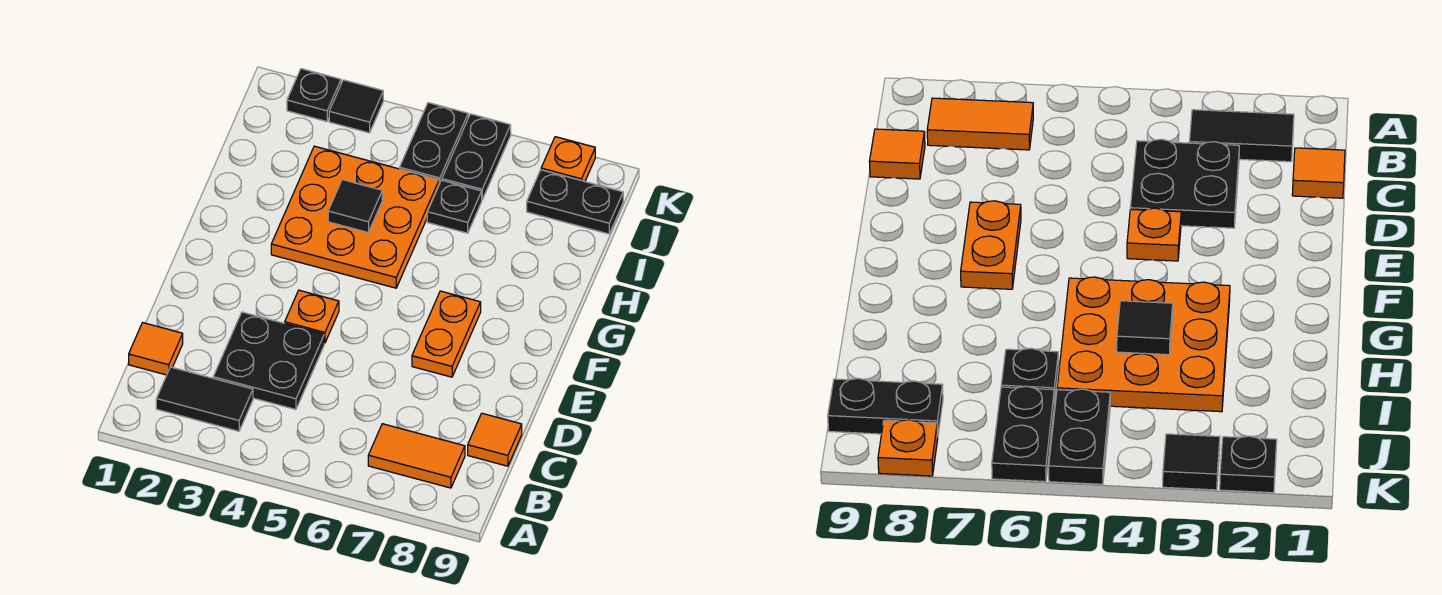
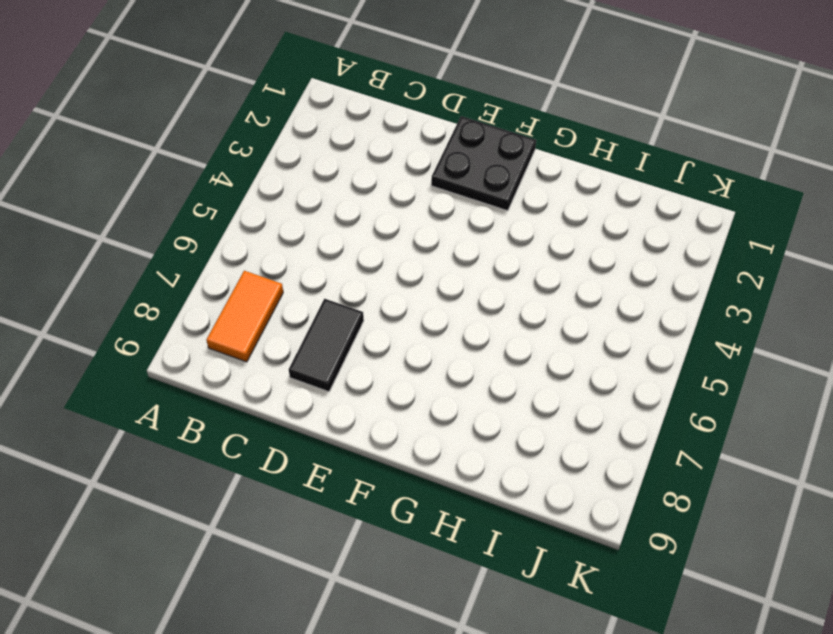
black 1x2 tile [289,299,364,392] -> black 1x2 tile moved to [156,367,253,431]
black 2x2 plate [431,116,536,211] -> black 2x2 plate moved to [213,312,324,410]
none -> orange 1x1 tile [129,323,183,375]
none -> orange 1x1 tile [468,413,522,466]
none -> orange 1x1 plate [285,290,339,343]

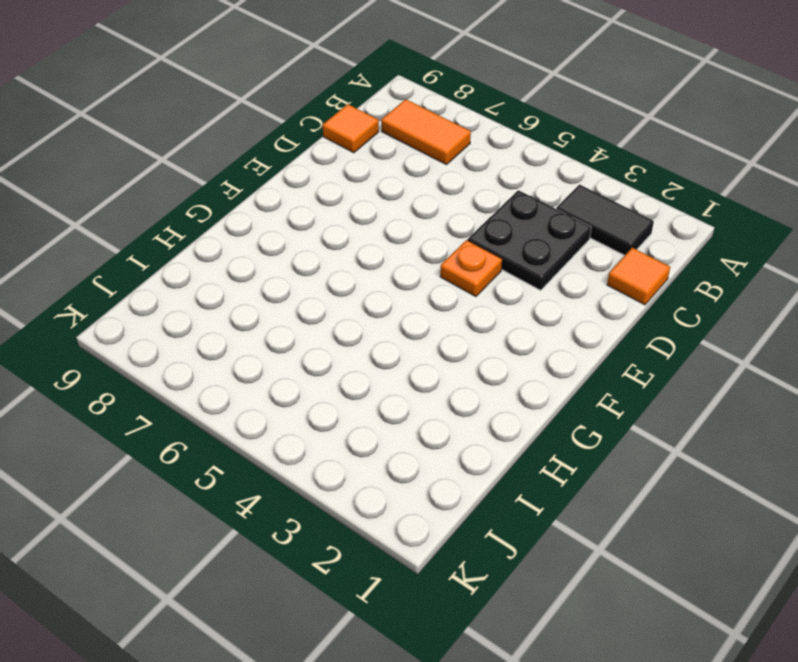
none -> orange 1x2 plate [412,291,481,377]
none -> orange 3x3 plate [271,146,439,288]
none -> black 1x1 plate [427,180,482,233]

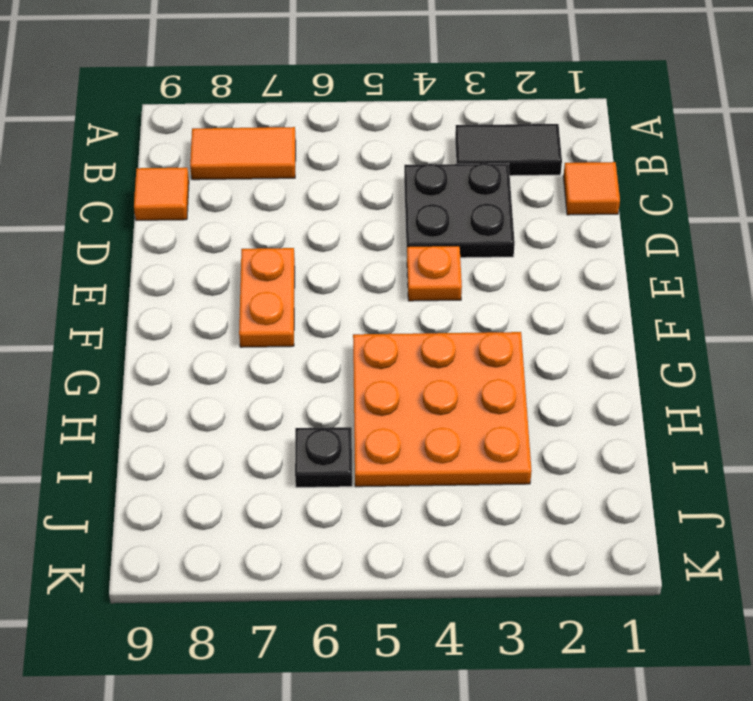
none -> black 1x2 plate [400,103,468,184]
none -> black 1x2 plate [442,114,511,199]
none -> black 1x2 plate [527,170,623,234]

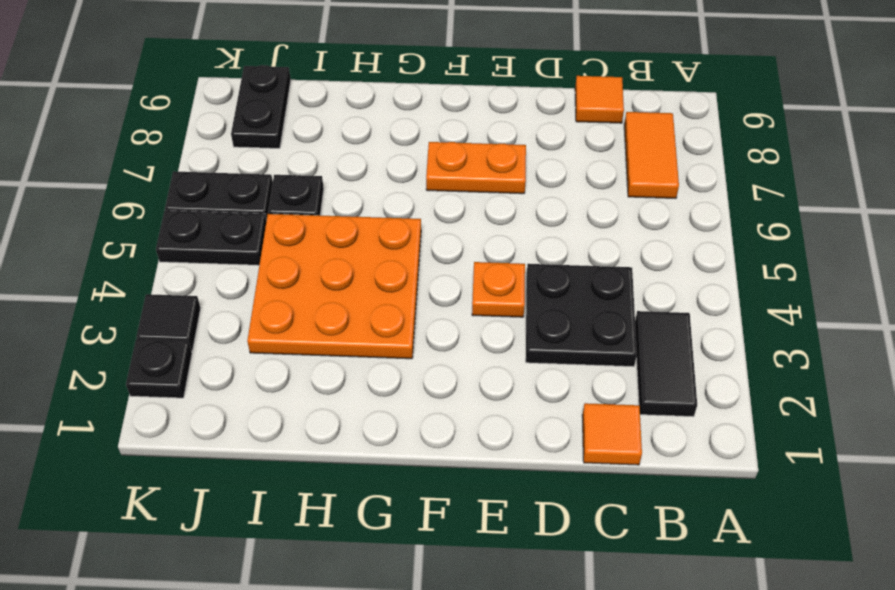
none -> orange 1x1 plate [541,137,595,181]
none -> black 1x1 tile [328,180,382,232]

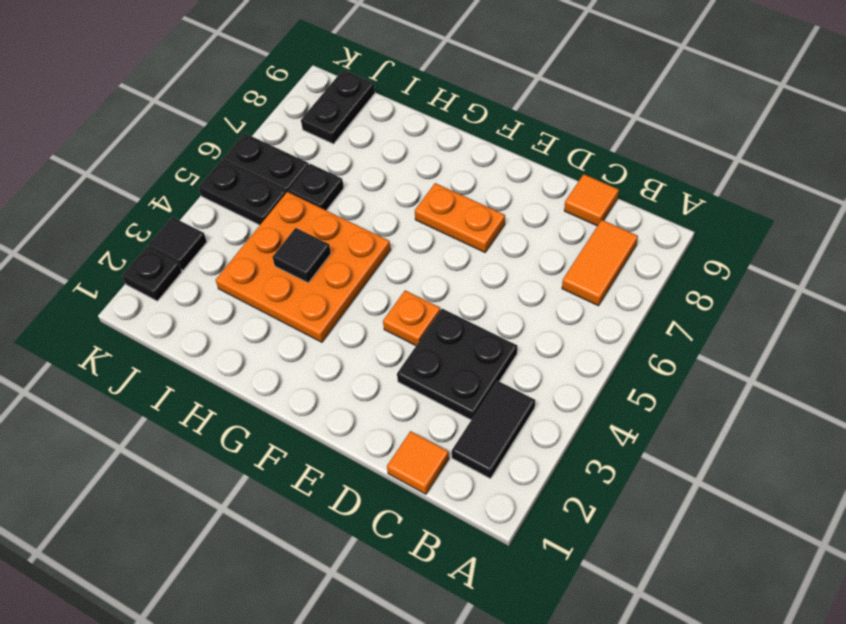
none -> orange 1x1 plate [541,137,595,181]

